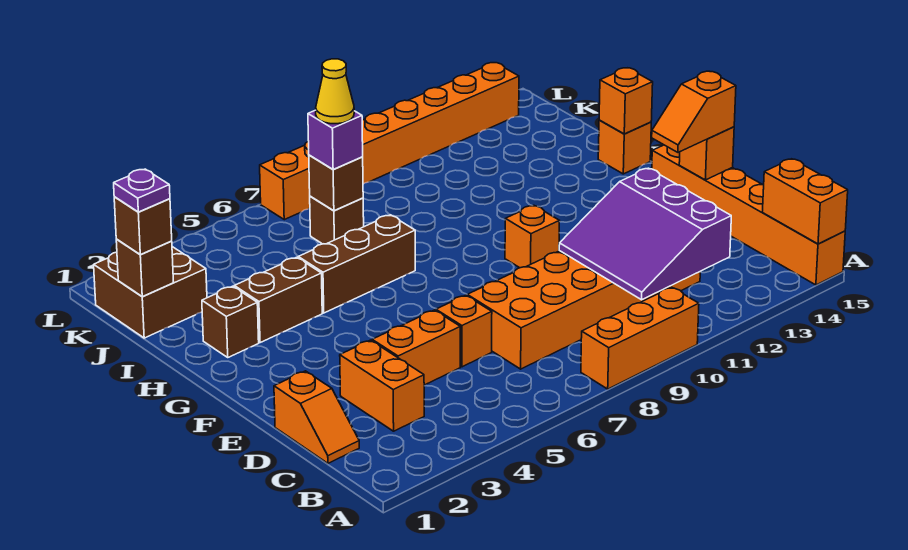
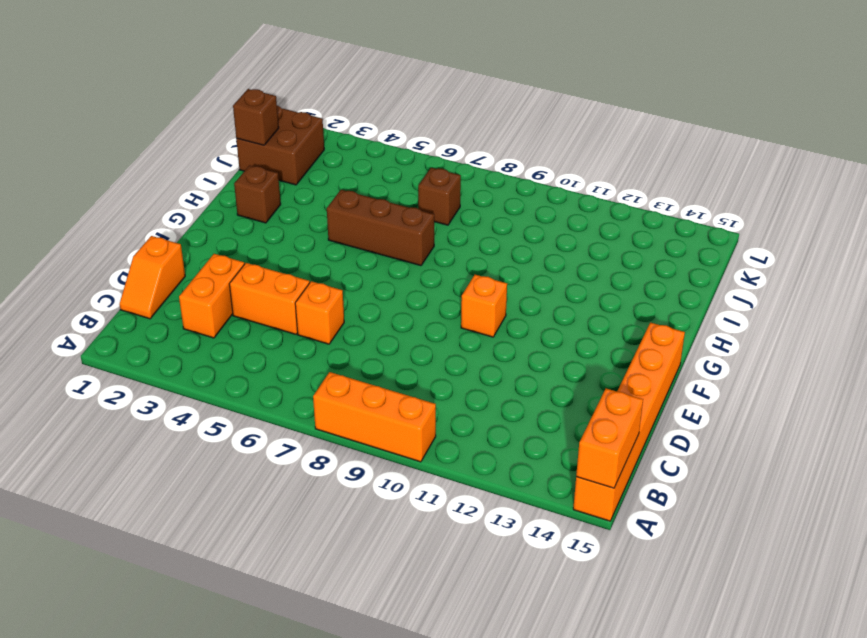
none -> orange 2x6 brick [467,251,700,369]
none -> brown 1x2 brick [234,257,322,343]
none -> orange 1x1 brick [598,120,651,174]

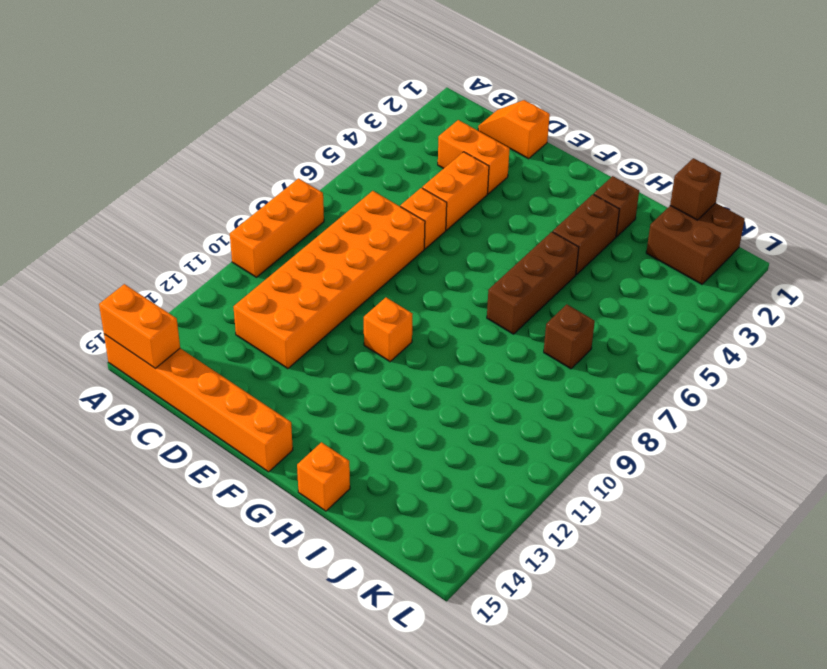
none -> orange 1x8 brick [260,63,519,220]
none -> purple 3x3 slope [559,168,731,300]
none -> orange 1x1 brick [679,127,734,180]

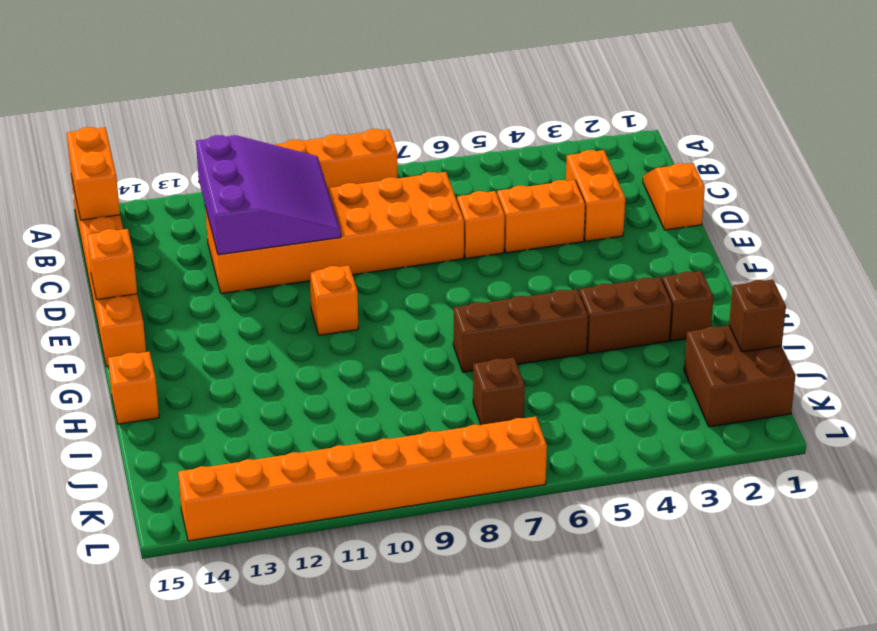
none -> orange 1x1 brick [599,68,653,134]
none -> brown 1x1 brick [309,155,363,211]
none -> orange 1x2 slope [652,71,736,152]

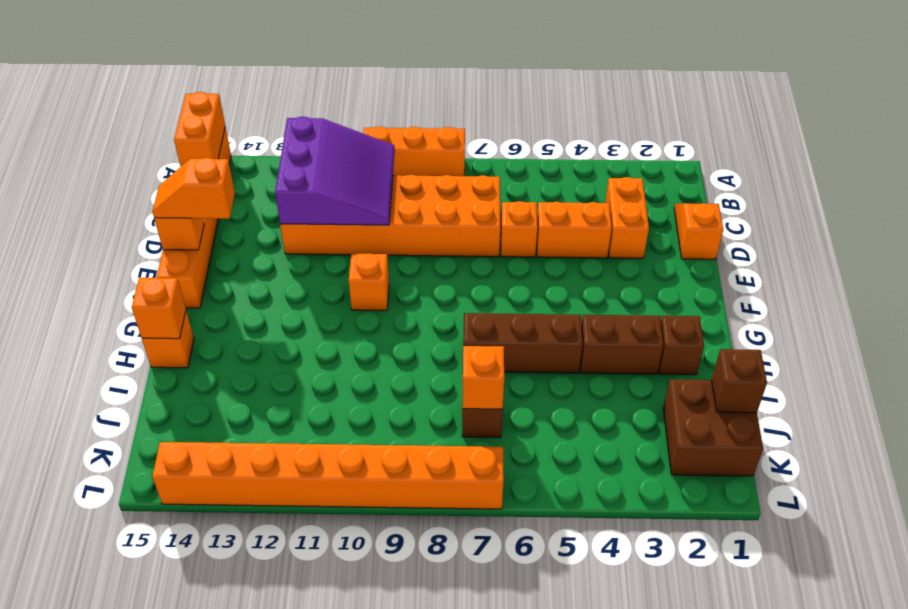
orange 1x2 slope [152,158,235,219] -> orange 1x2 slope turned to [652,71,736,152]
orange 1x1 brick [462,346,504,409] -> brown 1x1 brick [309,155,363,211]
none -> brown 1x1 brick [114,197,172,255]
none -> purple 1x1 brick [308,110,363,170]
none -> purple 1x1 plate [114,169,170,212]

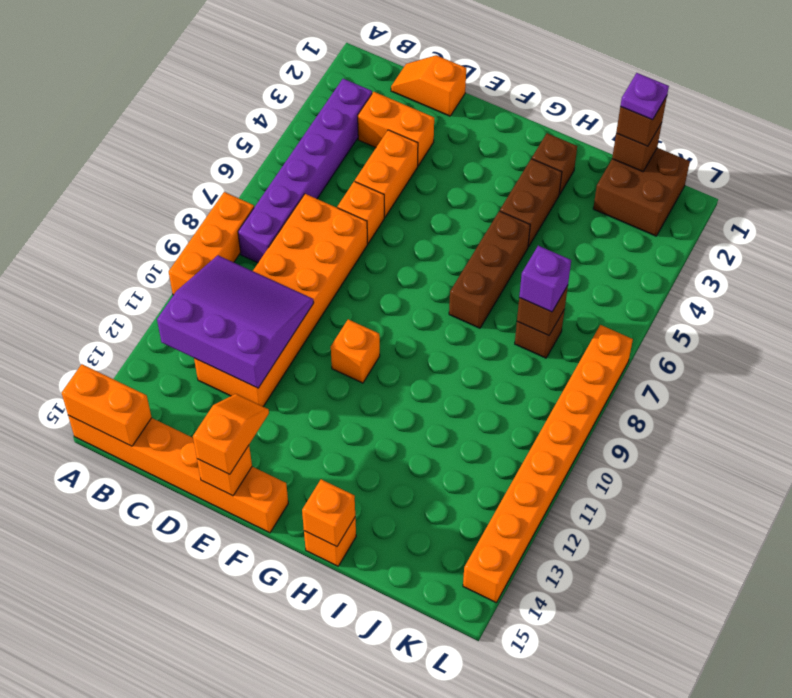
purple 1x6 brick [238,79,372,263] -> none
none -> yellow 1x1 cone [316,59,354,124]

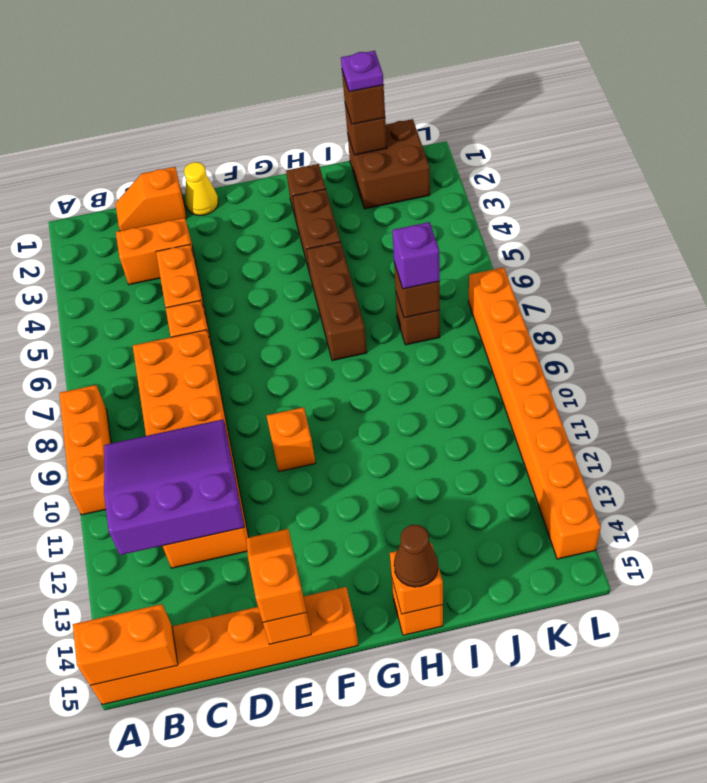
yellow 1x1 cone [184,162,218,216] -> yellow 1x1 cone moved to [316,59,354,124]
brown 1x1 cone [394,525,438,587] -> none

